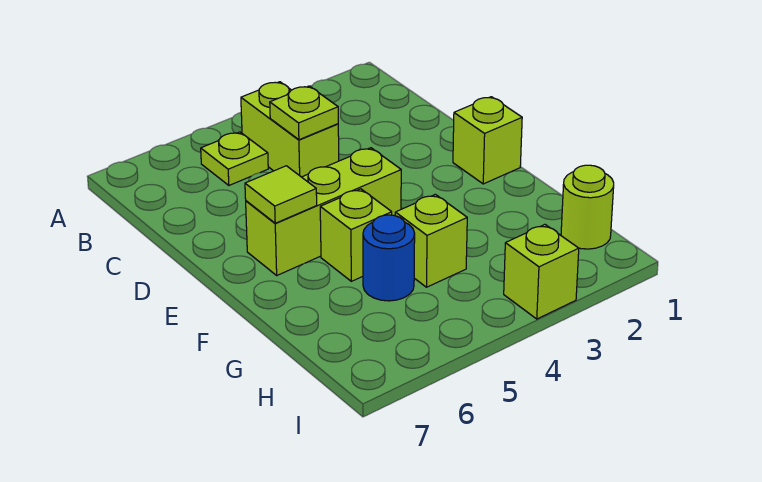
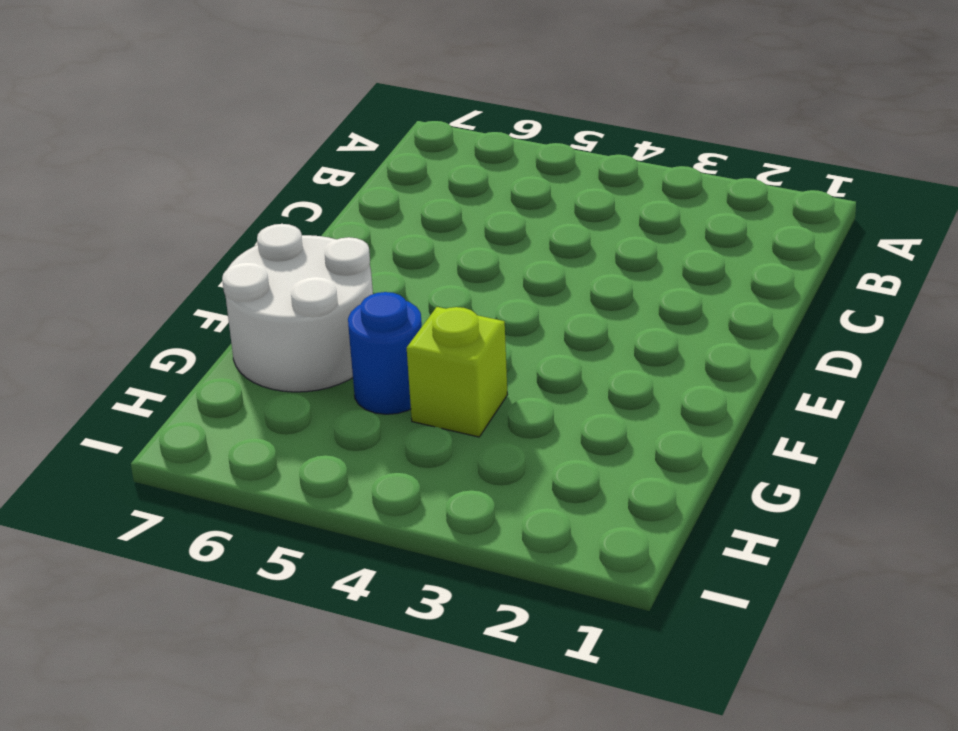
white 2x2 round brick [222,224,373,392] -> none
none -> lime 1x2 brick [241,82,339,177]
none -> lime 1x1 plate [201,132,268,185]

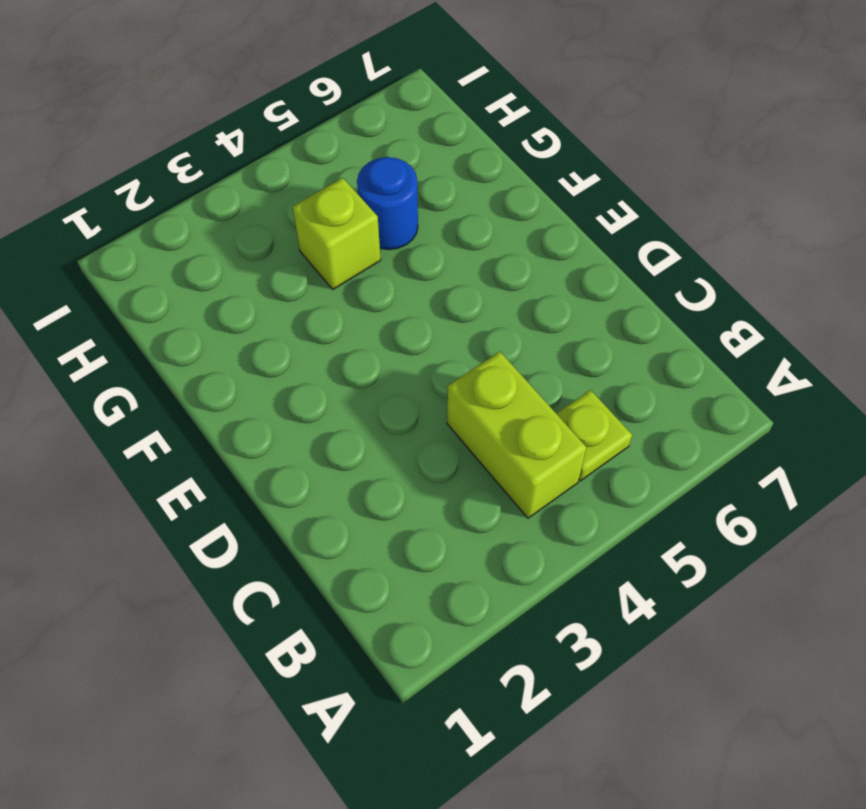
none -> lime 1x1 brick [453,97,522,184]
none -> lime 1x3 brick [246,148,401,275]

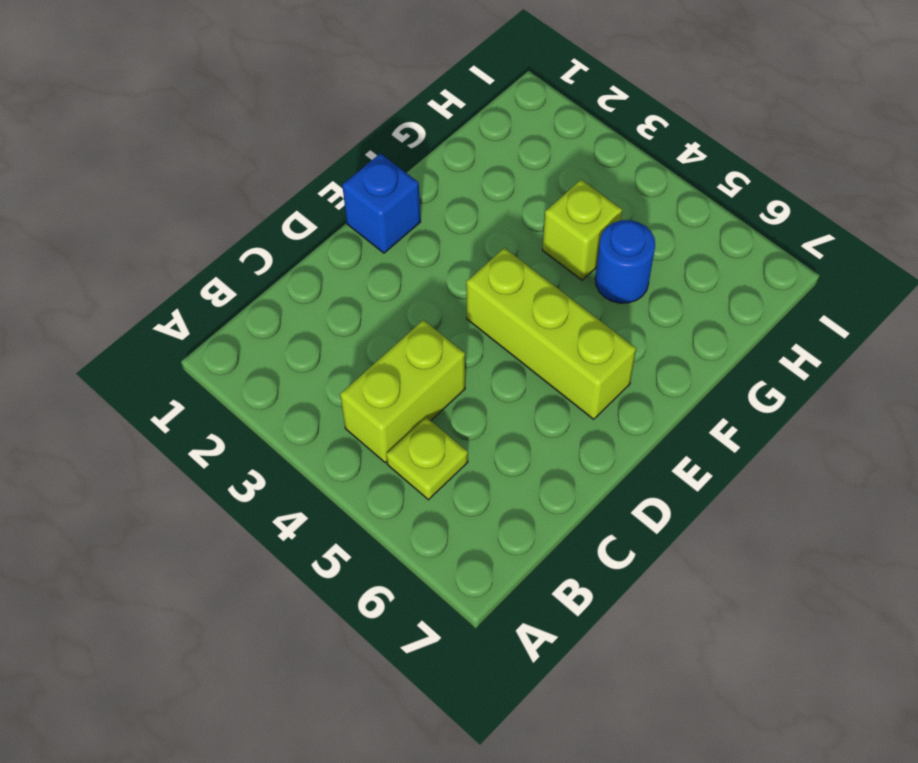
blue 1x1 brick [342,153,421,253] -> lime 1x1 brick [453,97,522,184]
none -> lime 1x1 brick [320,189,392,281]
none -> lime 1x1 round brick [561,165,614,249]

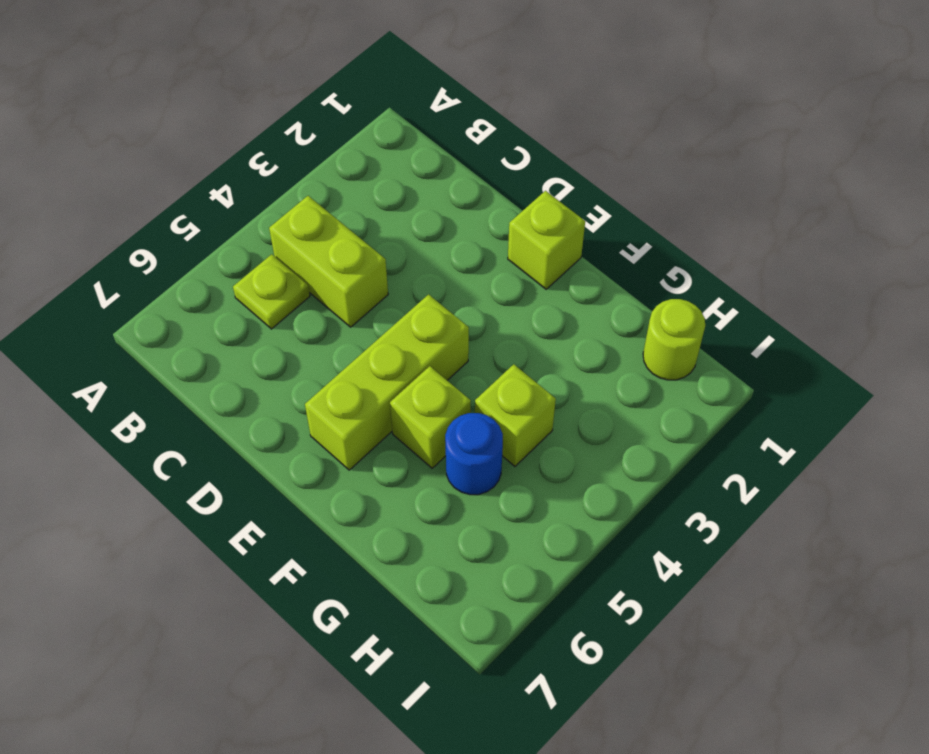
none -> lime 1x1 brick [504,225,579,319]
none -> lime 1x1 plate [270,86,338,140]

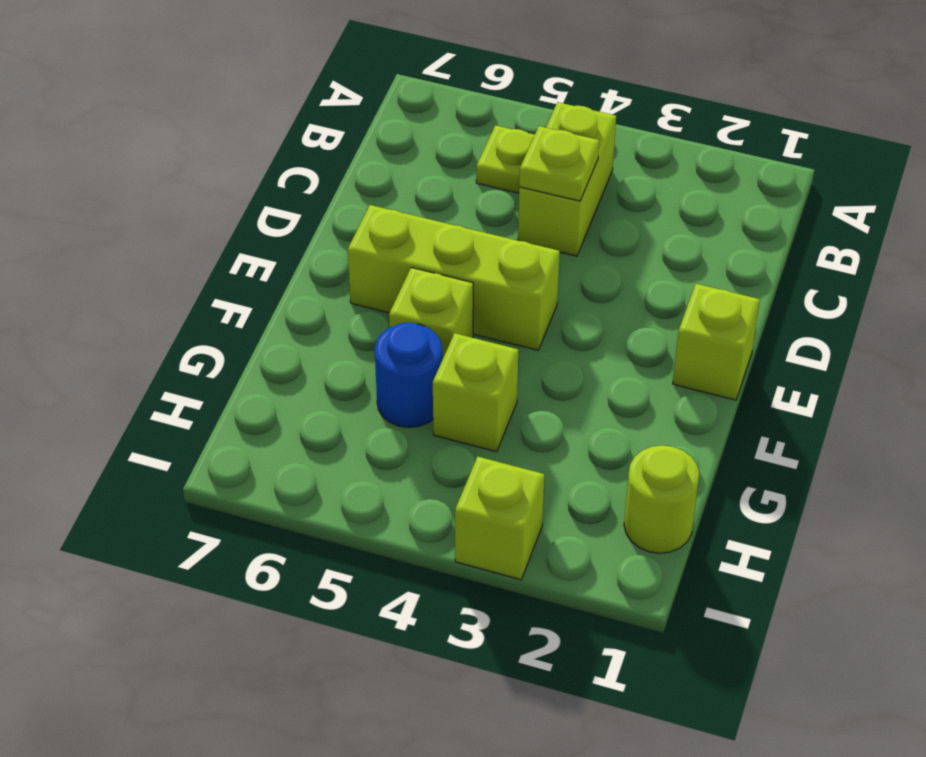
none -> lime 1x1 tile [245,166,317,223]

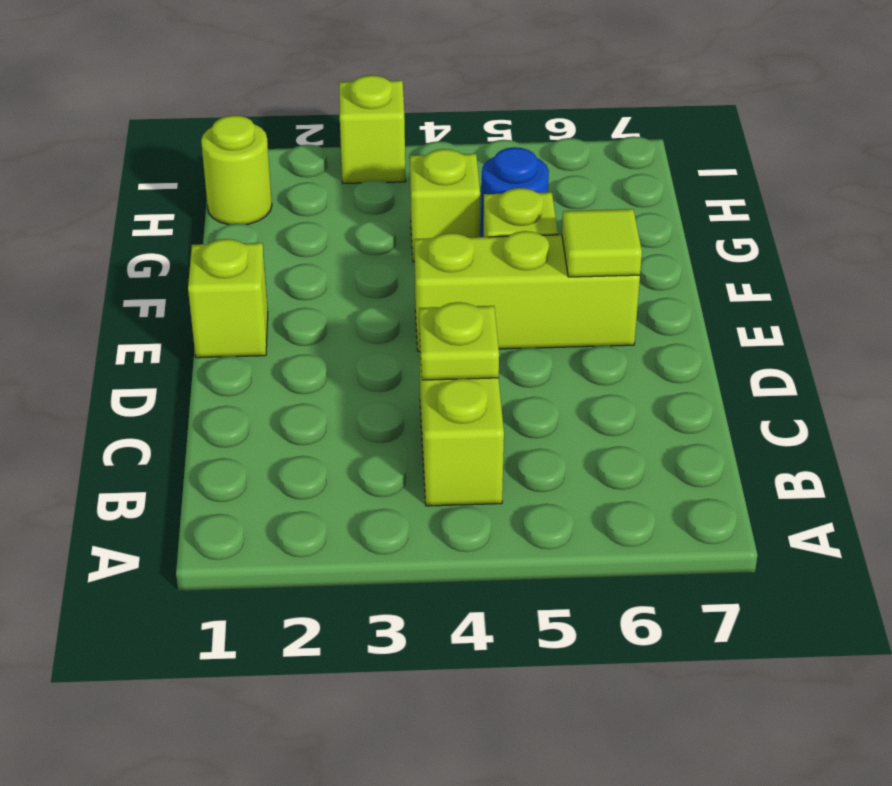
none -> lime 1x1 plate [201,132,268,185]

